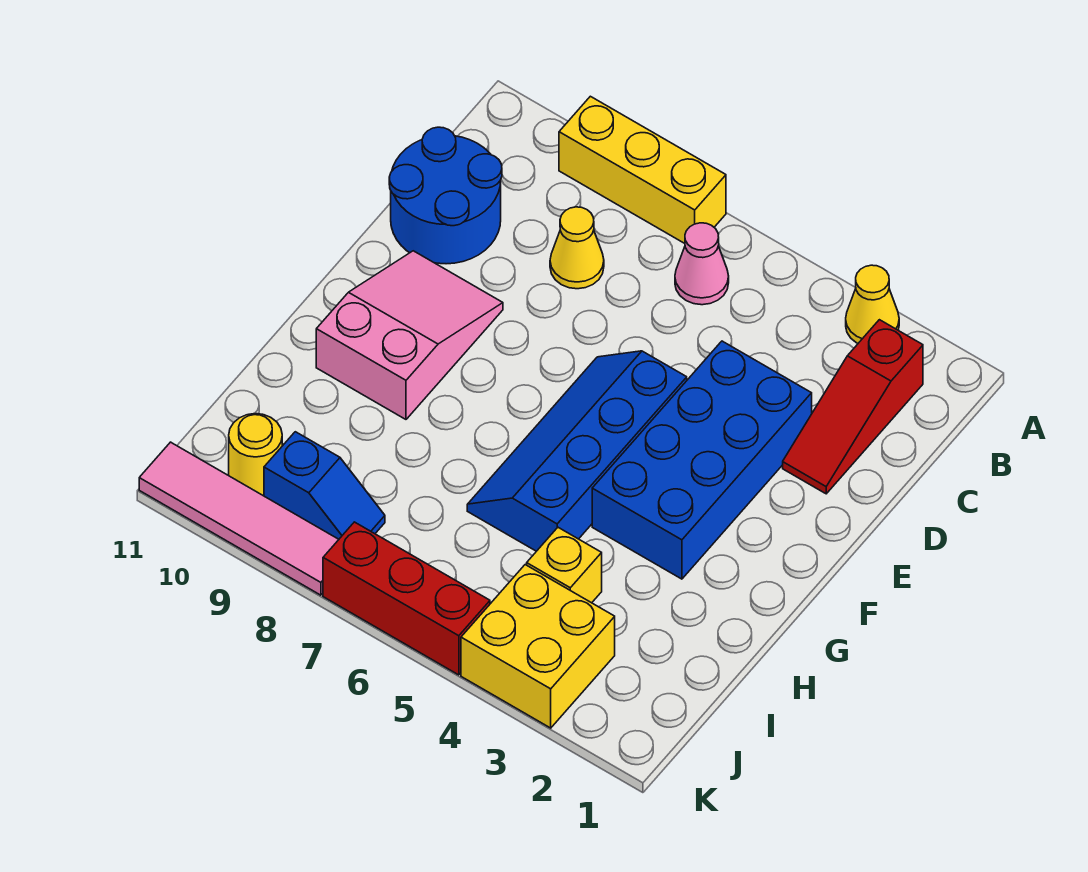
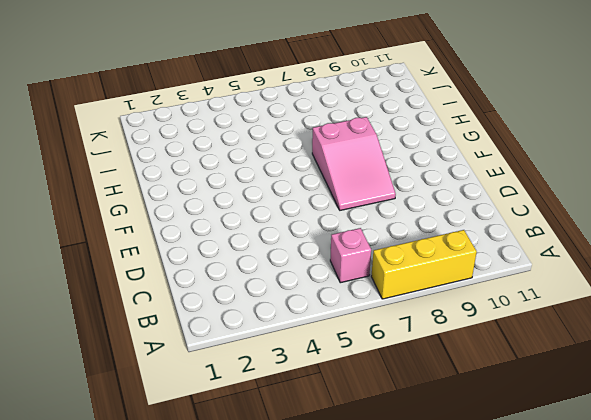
pink 1x1 brick [330,228,371,283] -> pink 1x1 cone [675,223,729,305]
pink 2x3 slope [312,117,396,210] -> pink 2x3 slope moved to [316,251,503,419]
none -> yellow 1x1 cone [846,265,899,343]
none -> red 1x3 slope [783,320,923,494]
none -> yellow 1x1 cone [550,207,604,289]

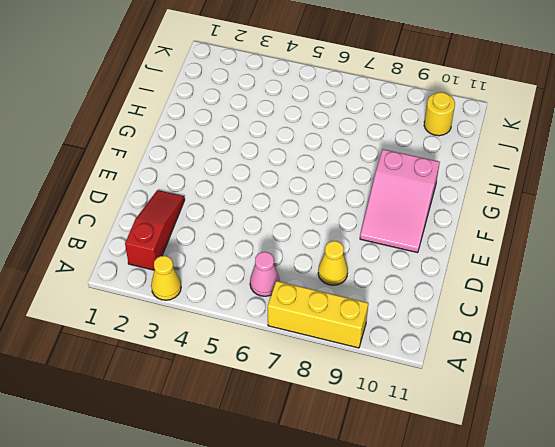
none -> blue 2x2 round brick [389,127,502,264]
none -> blue 2x4 brick [592,341,812,579]
none -> blue 2x4 slope [467,351,687,551]

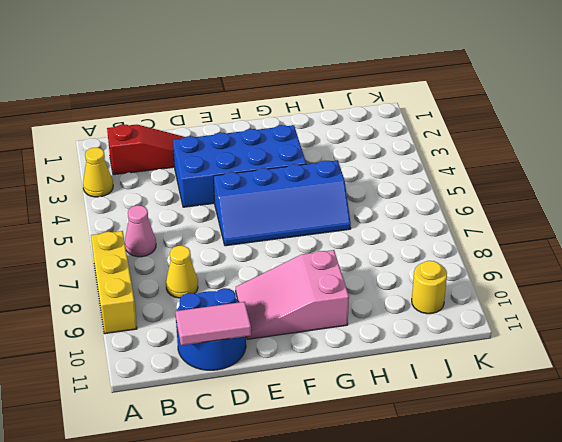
pink 1x2 tile [176,302,251,345] -> none
none -> yellow 1x1 brick [527,527,602,603]
none -> yellow 2x2 brick [461,565,615,728]
none -> blue 1x2 slope [264,432,385,539]

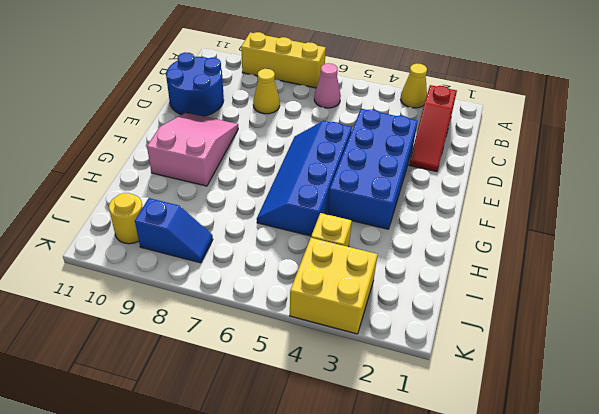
none -> red 1x3 brick [323,522,490,675]
none -> pink 1x4 tile [139,442,339,595]

